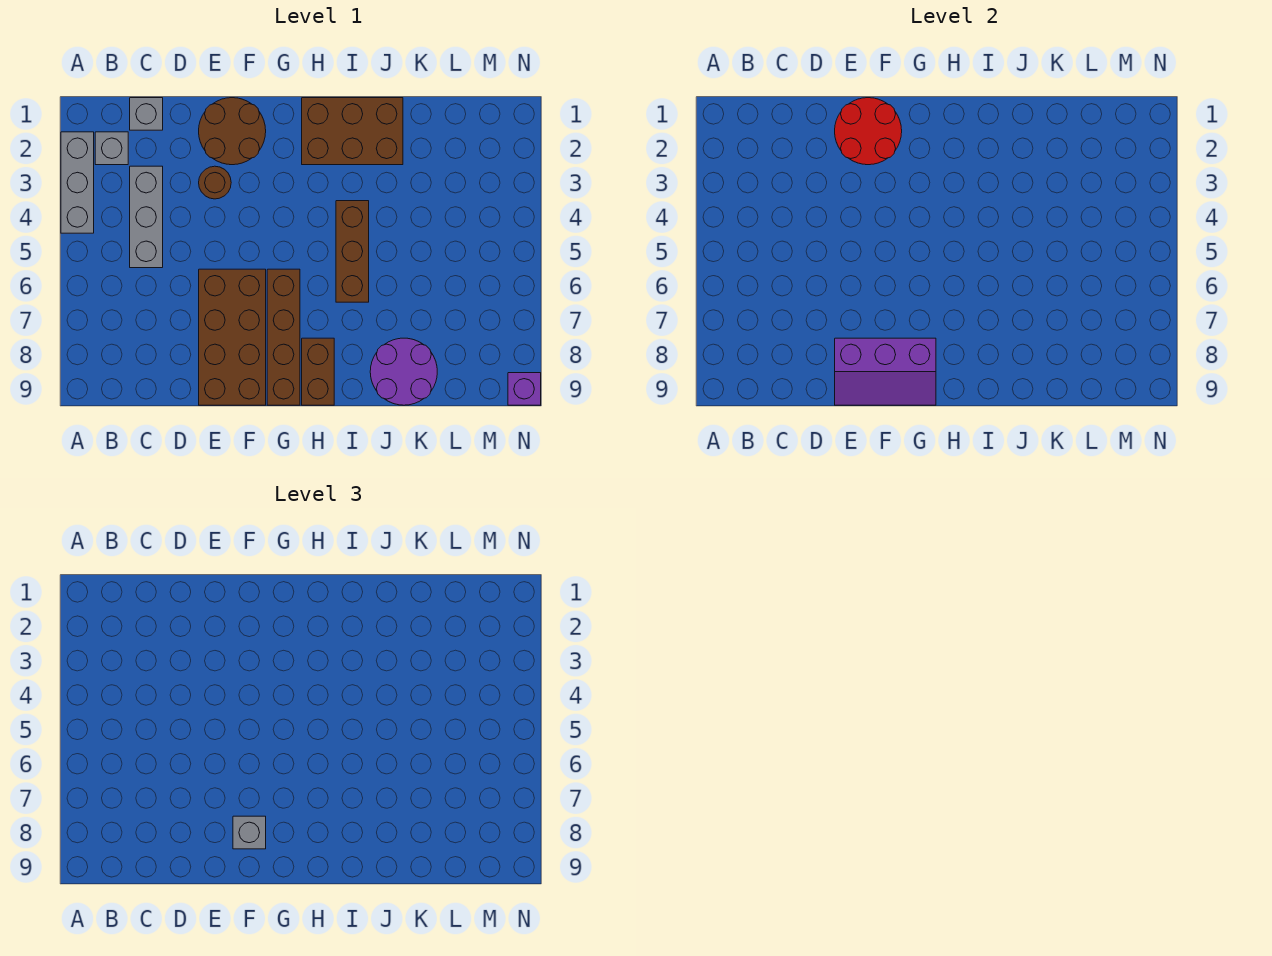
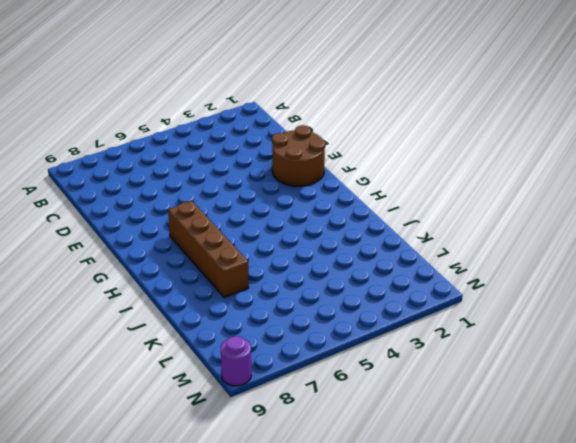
brown 1x4 brick [168,201,249,298] -> brown 1x4 brick turned to [267,269,300,405]
purple 1x1 round brick [221,336,251,386] -> purple 1x1 brick [508,373,541,405]
none -> grey 1x3 brick [61,132,94,233]
none -> grey 1x1 brick [95,132,128,165]
none -> grey 1x1 brick [130,98,163,130]

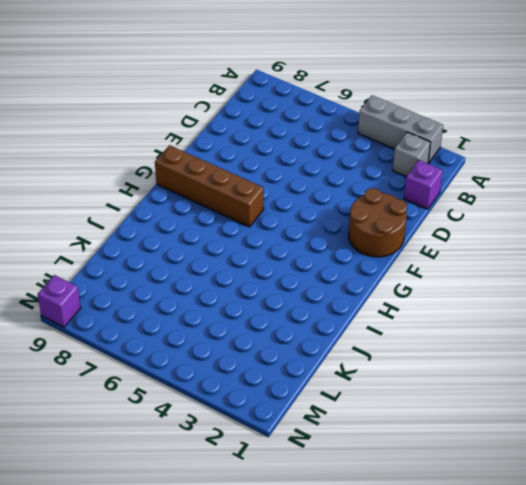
purple 1x1 brick [404,160,443,209] -> grey 1x1 brick [130,98,163,130]
none -> grey 1x3 brick [130,166,163,268]
none -> brown 1x1 round brick [199,166,231,199]
none -> brown 2x4 brick [199,269,266,405]

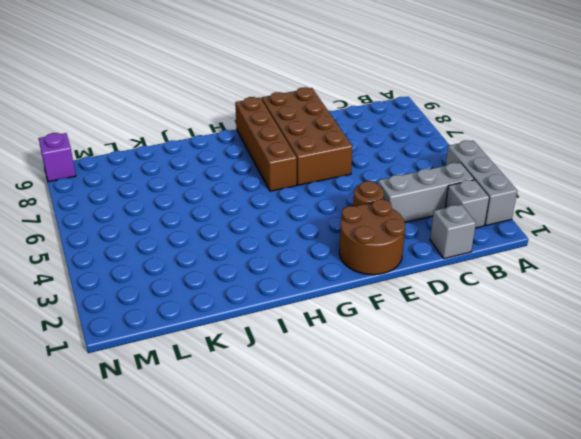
grey 1x3 brick [378,163,474,222] -> grey 1x3 brick turned to [130,166,163,268]
none -> brown 2x3 brick [302,98,403,165]
none -> brown 1x2 brick [302,338,334,405]
none -> brown 1x3 brick [336,201,369,302]

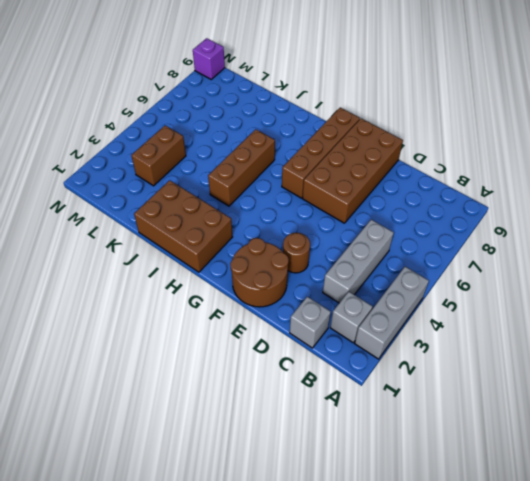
brown 1x2 brick [131,125,186,186] -> brown 1x2 brick moved to [302,338,334,405]
none -> purple 2x2 round brick [370,338,437,405]
none -> red 2x2 round brick [835,98,902,165]
none -> purple 2x3 slope [835,338,936,405]

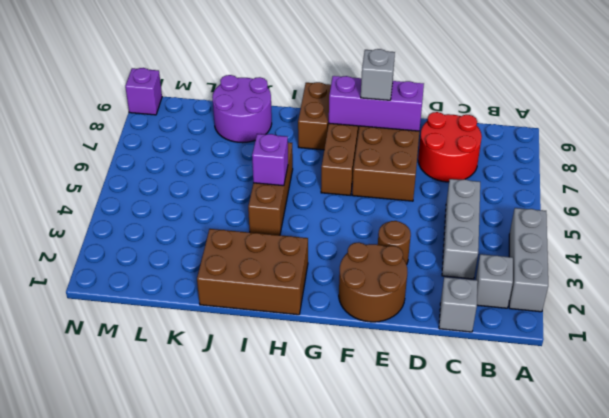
red 2x2 round brick [418,112,482,182] -> red 2x2 round brick moved to [835,98,902,165]
purple 1x1 brick [252,134,288,186] -> none

